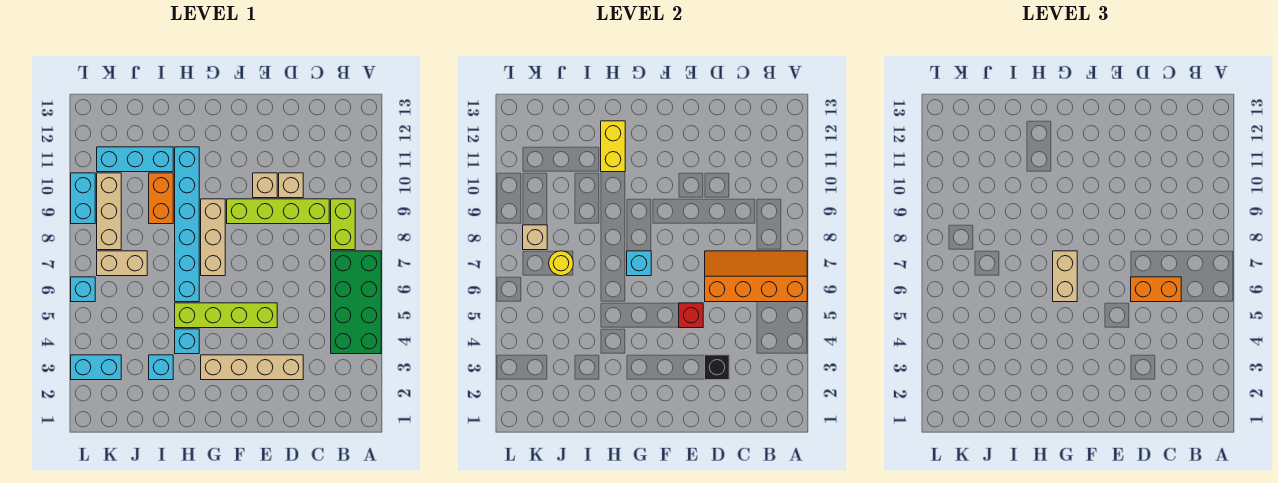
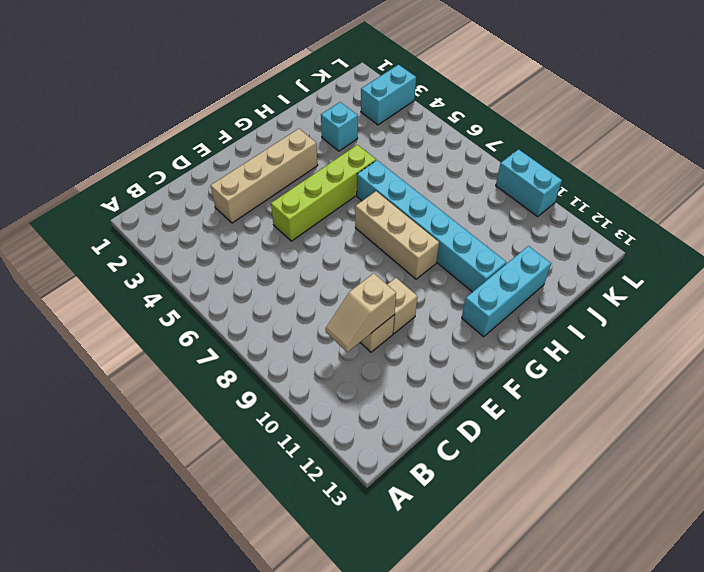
tan 1x2 slope [326,273,396,352] -> none
cyan 1x3 brick [462,246,551,337] -> cyan 1x3 brick moved to [97,147,173,172]
none -> green 2x4 brick [331,251,381,354]
none -> lime 1x2 brick [331,199,355,250]
none -> lime 1x4 brick [227,199,329,224]

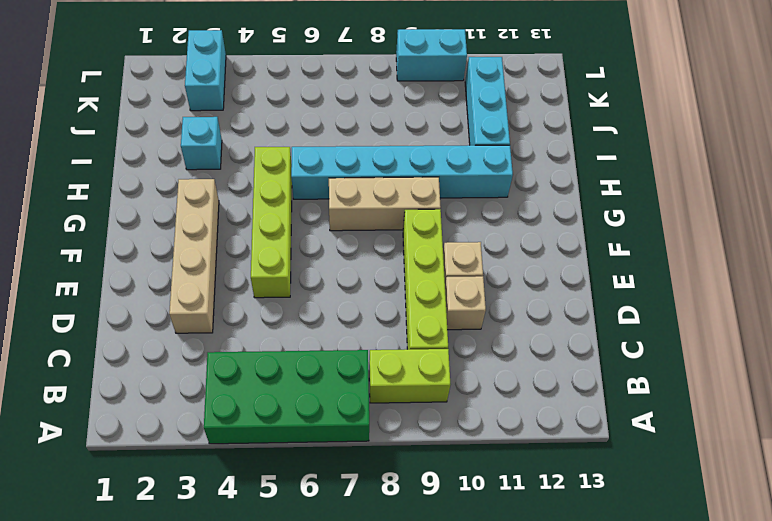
none -> cyan 1x1 brick [175,329,199,354]
none -> orange 1x2 brick [149,173,173,224]
none -> tan 1x2 brick [97,251,147,276]

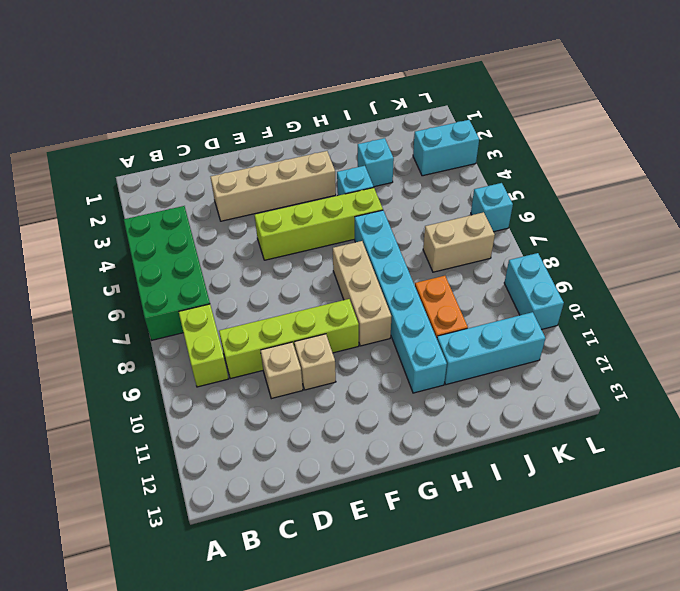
none -> tan 1x3 brick [97,173,121,250]
none -> orange 2x4 slope [705,251,807,302]
none -> black 1x1 brick [705,355,729,380]

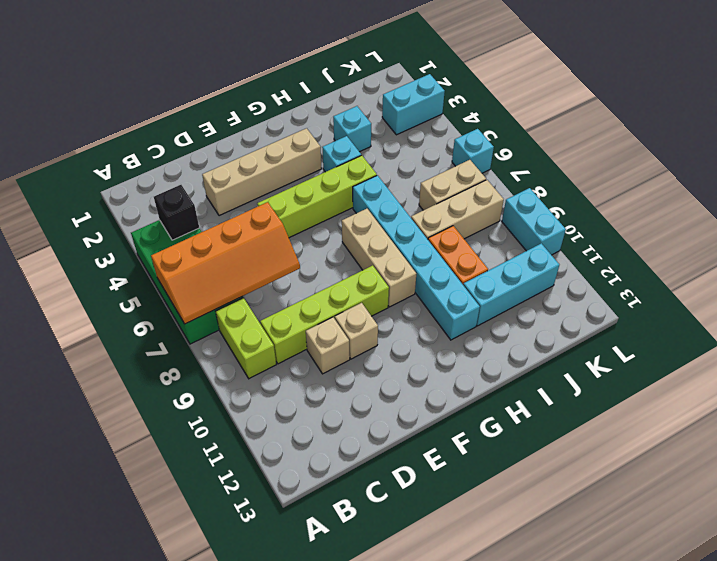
black 1x1 brick [154,185,199,240] -> black 1x1 brick moved to [705,355,729,380]
tan 1x3 brick [411,180,504,239] -> tan 1x3 brick turned to [97,173,121,250]
none -> red 1x1 brick [679,303,703,328]
none -> cyan 1x1 brick [627,251,651,276]
none -> yellow 1x2 brick [601,121,625,172]

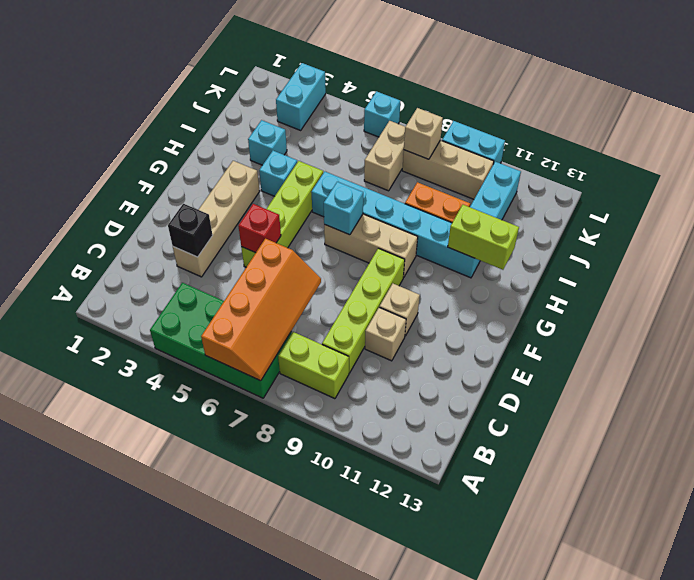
lime 1x2 brick [448,205,519,270] -> yellow 1x2 brick [601,121,625,172]
none -> yellow 1x1 round brick [549,251,573,276]
none -> orange 1x2 brick [1131,277,1181,302]
none -> tan 1x2 brick [1053,251,1077,302]

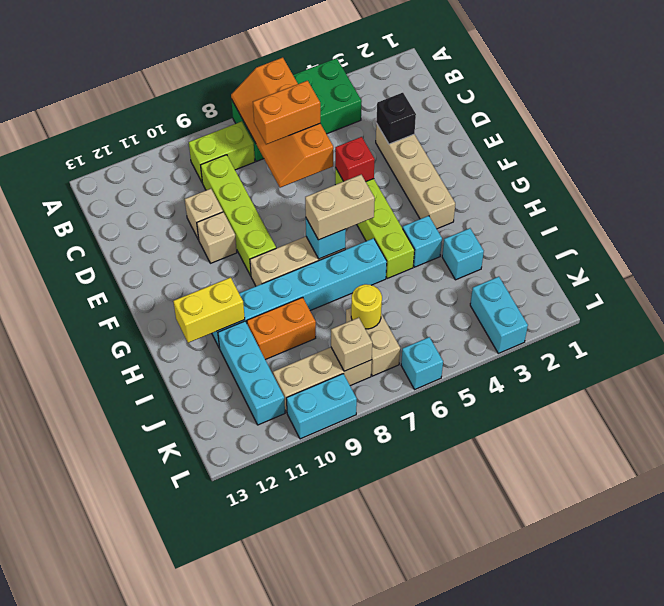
orange 1x2 brick [253,81,320,144] -> orange 1x2 brick turned to [1131,277,1181,302]

